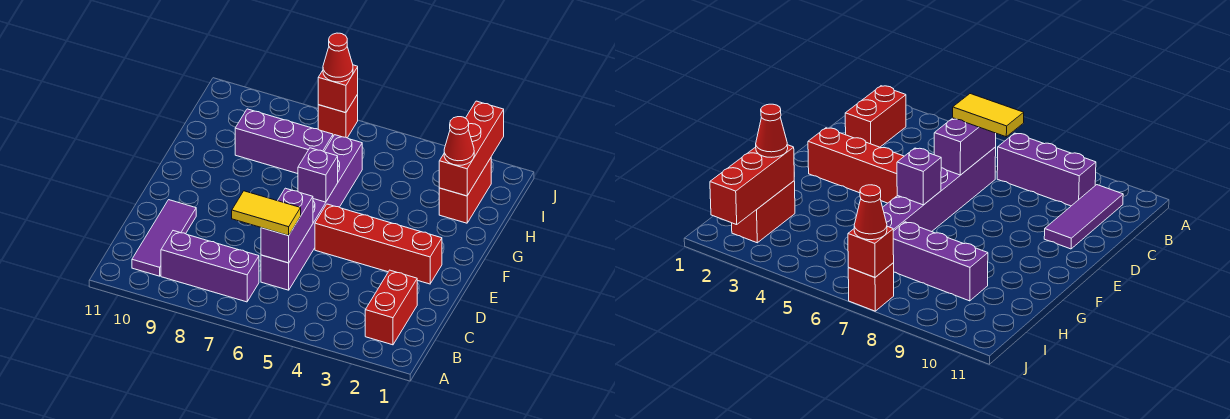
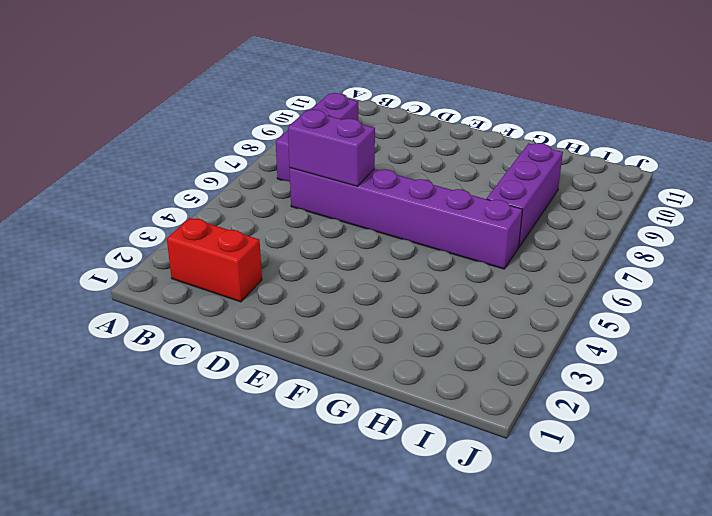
none -> purple 1x3 tile [132,200,196,276]
none -> red 1x4 brick [315,204,442,284]
none -> red 1x2 brick [439,158,491,223]

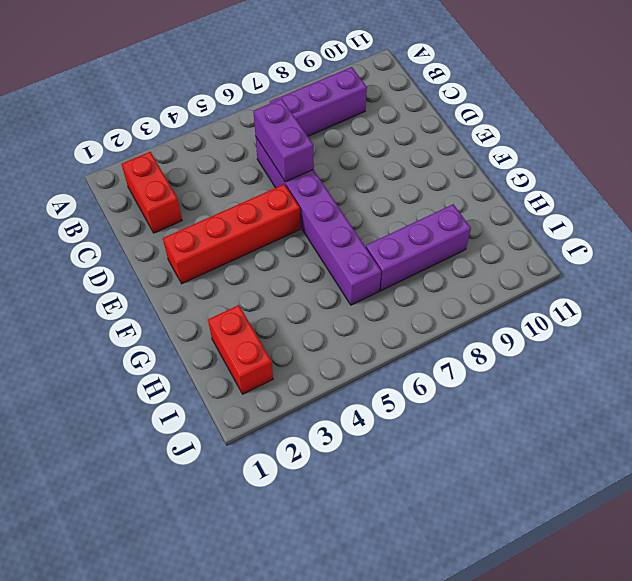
none -> purple 1x3 tile [132,200,196,276]
none -> red 1x1 brick [318,94,358,138]
none -> purple 1x1 brick [298,148,338,202]

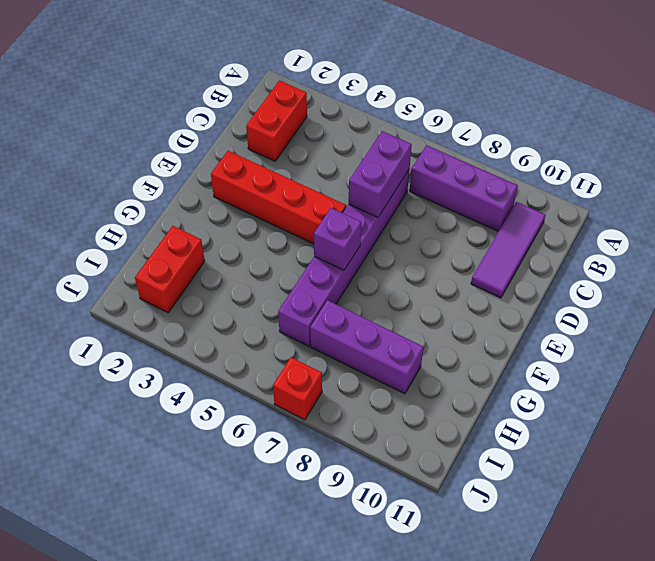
none -> red 1x3 brick [439,101,504,196]
none -> red 1x1 brick [318,65,358,113]
none -> yellow 1x2 tile [232,191,301,236]

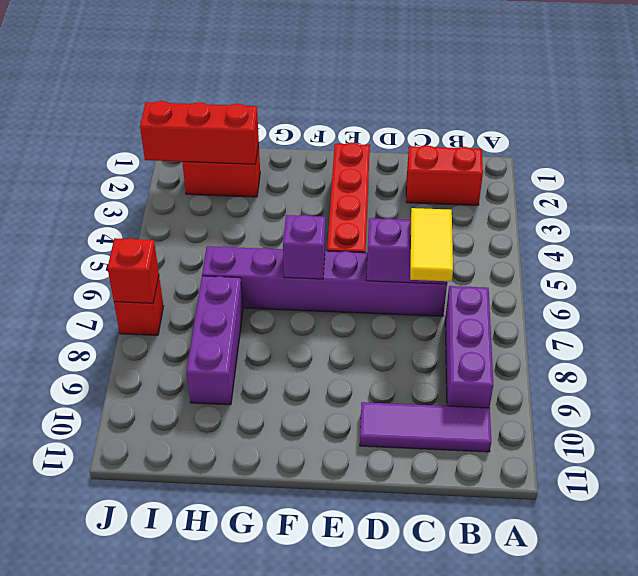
none -> red 1x1 cone [444,117,474,165]
none -> red 1x1 cone [323,33,353,82]

